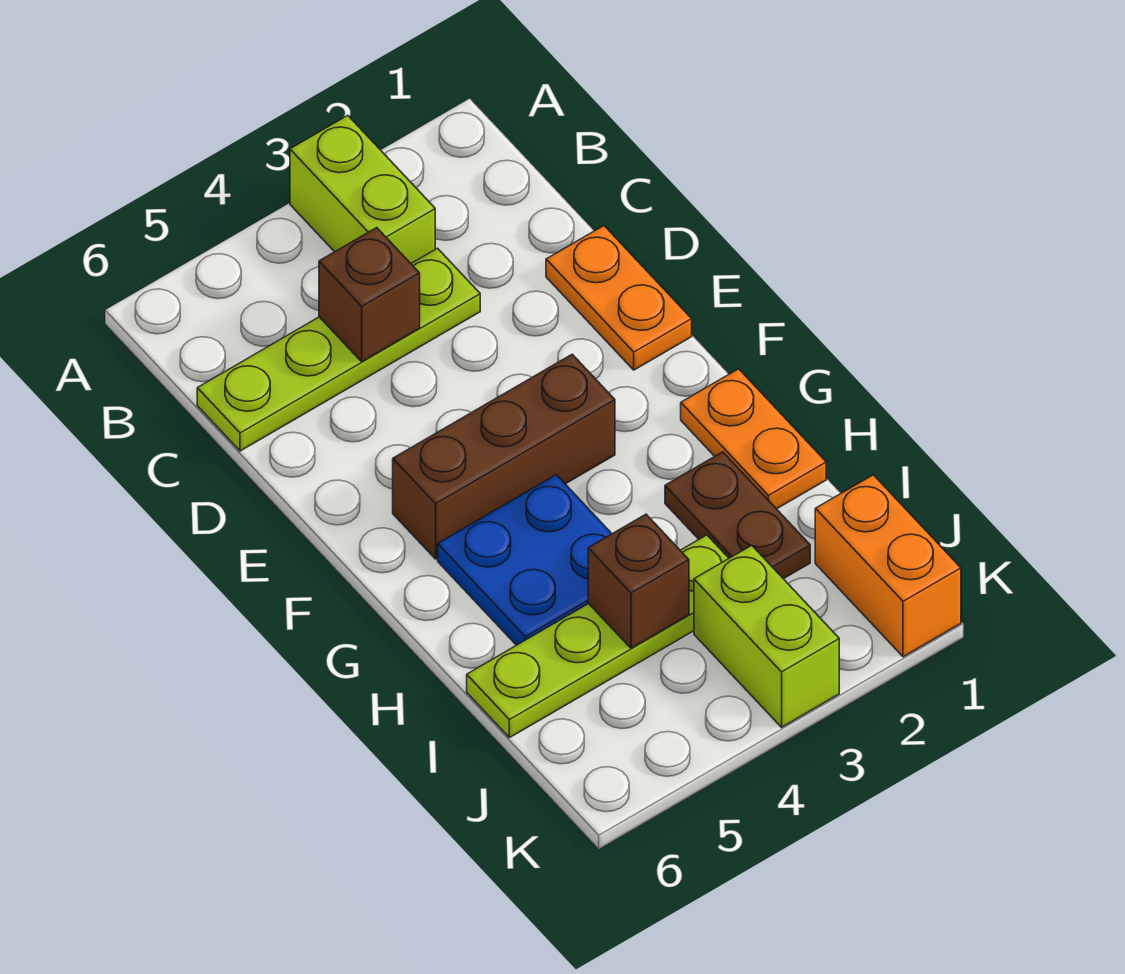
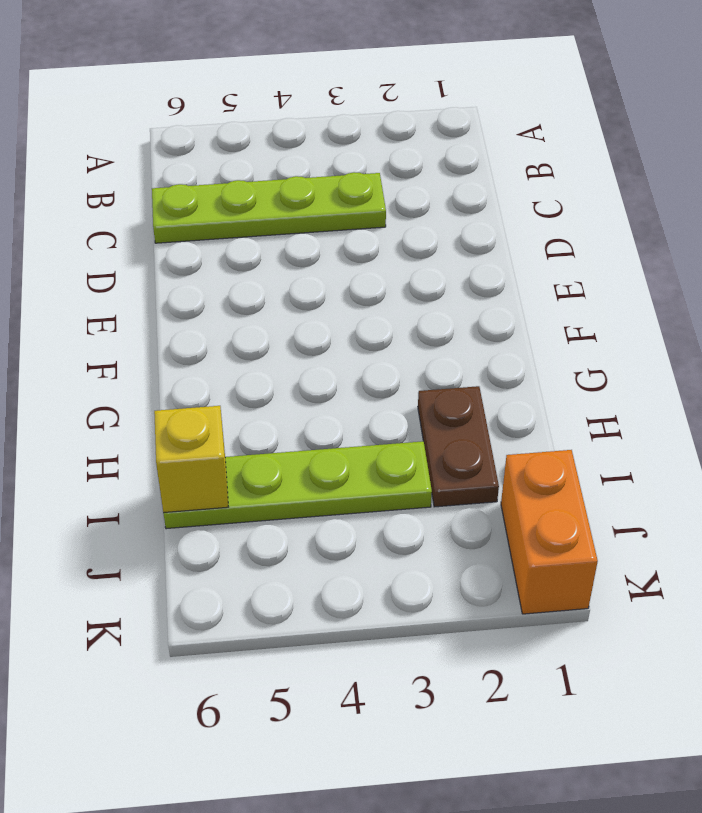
yellow 1x1 brick [154,406,228,513] -> none
none -> lime 1x2 brick [290,115,435,263]
none -> orange 1x2 plate [546,226,692,370]
none -> brown 1x3 brick [393,354,615,559]

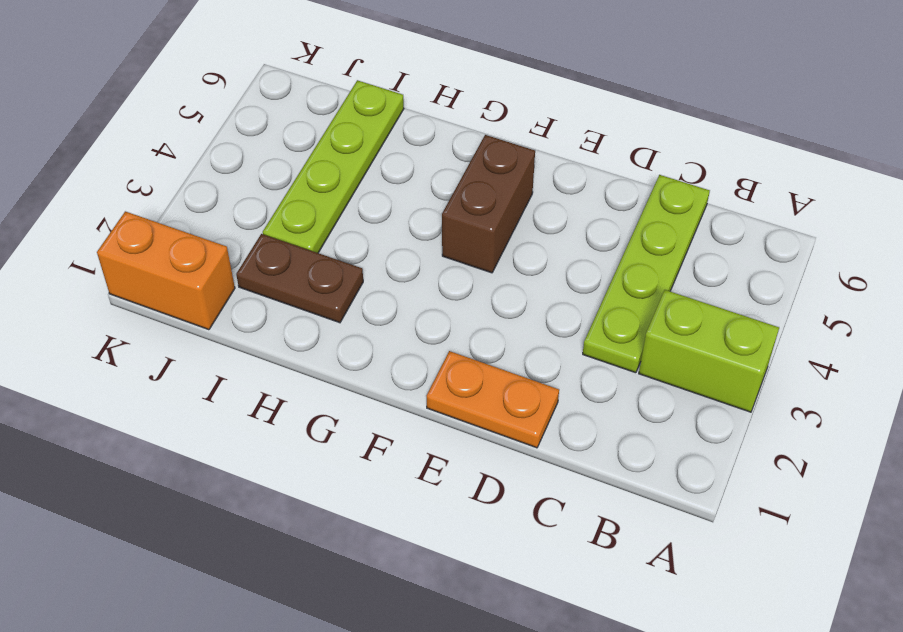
brown 1x2 brick [442,135,535,273] -> brown 1x3 brick [393,354,615,559]
none -> orange 1x2 plate [681,369,826,509]
none -> blue 2x2 plate [438,475,612,645]
none -> lime 1x2 brick [694,545,839,727]

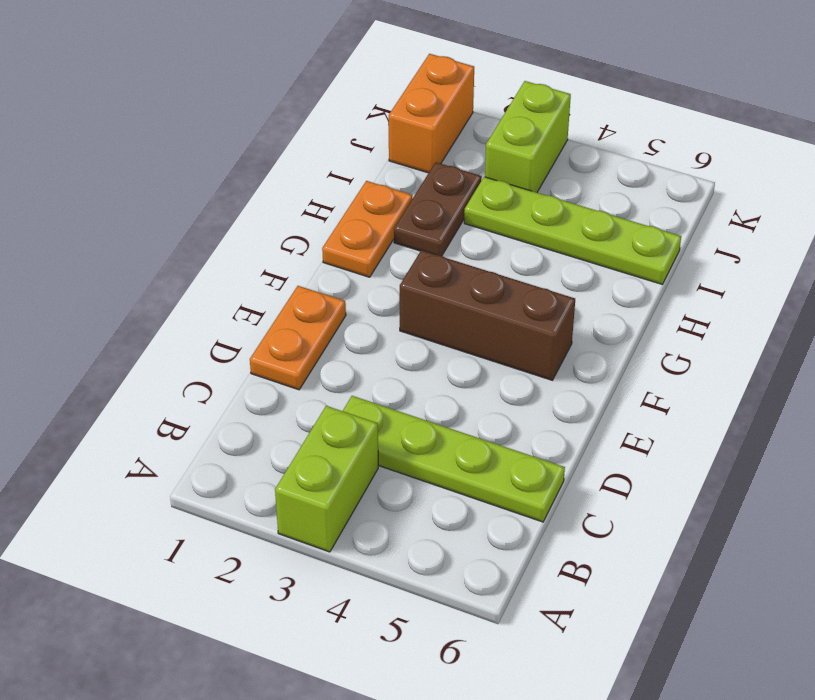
none -> blue 2x2 plate [438,475,612,645]
none -> brown 1x1 brick [319,228,420,362]
none -> brown 1x1 brick [588,514,689,648]

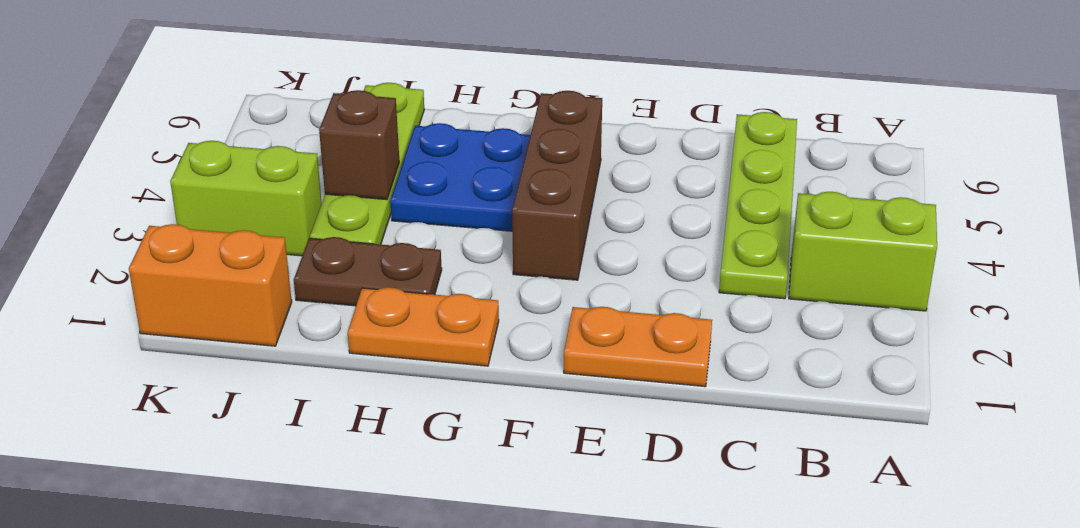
none -> brown 1x1 brick [319,228,420,362]

